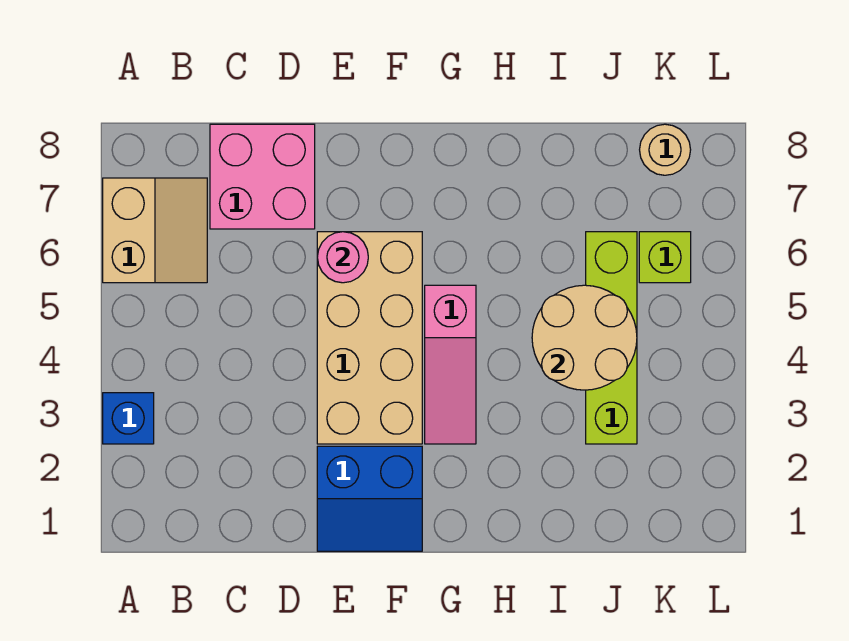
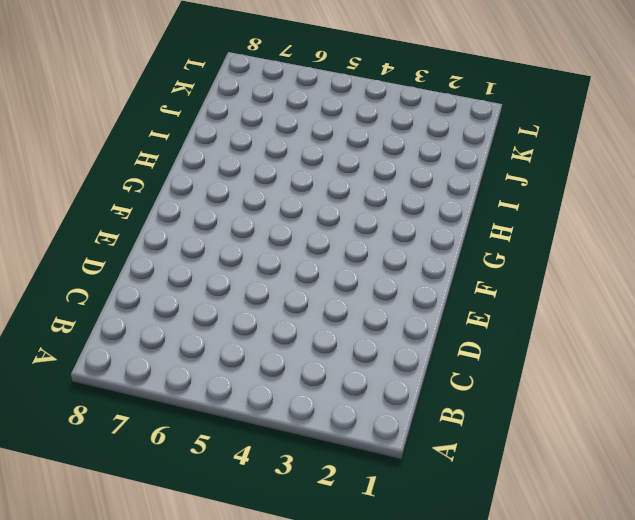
none -> blue 1x1 brick [103,393,154,444]
none -> tan 2x2 slope [103,178,207,283]

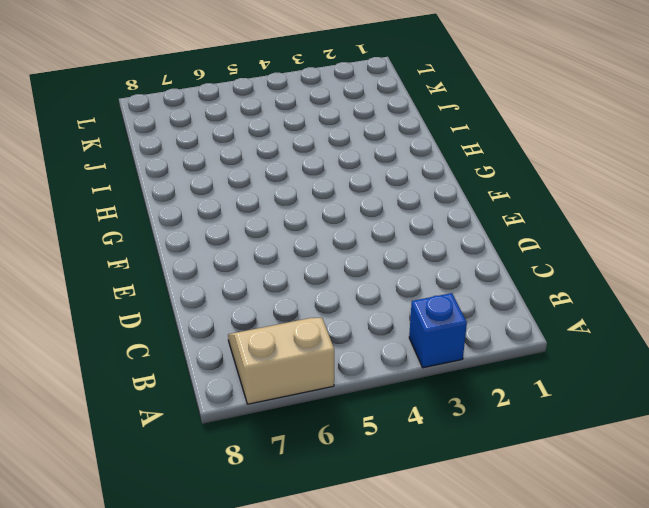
none -> pink 2x2 brick [210,124,315,229]
none -> blue 2x2 slope [317,446,422,551]

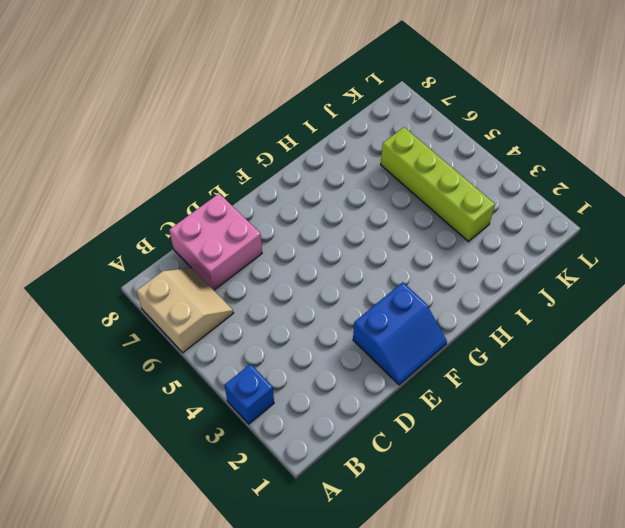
none -> tan 2x4 brick [317,232,422,444]
none -> pink 1x3 slope [425,285,476,444]

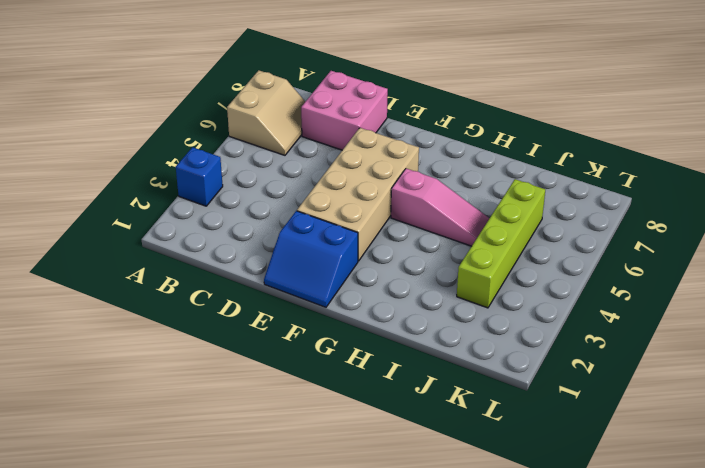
pink 1x3 slope [391,169,490,246] -> pink 1x3 slope turned to [425,285,476,444]
none -> lime 1x1 brick [639,232,691,283]
none -> tan 1x1 round brick [640,124,691,175]

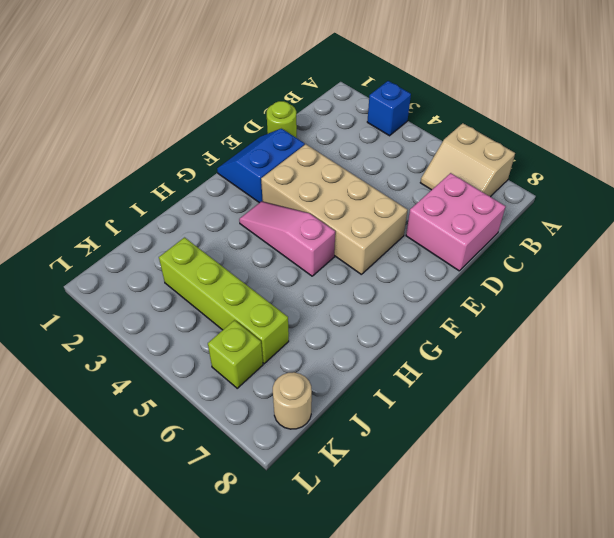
lime 1x1 round brick [267,101,297,138] -> none
none -> pink 1x1 round brick [317,232,368,283]
none -> tan 2x2 round brick [532,285,637,390]

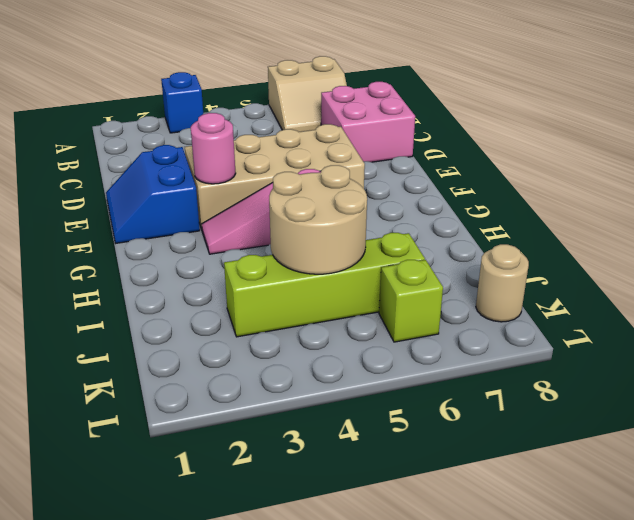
pink 1x1 round brick [191,113,236,184] -> pink 1x1 round brick moved to [317,232,368,283]

